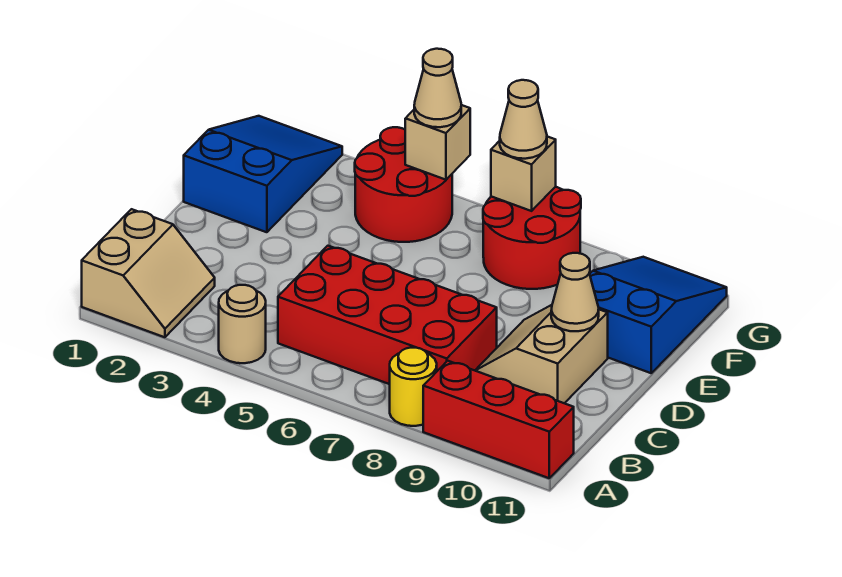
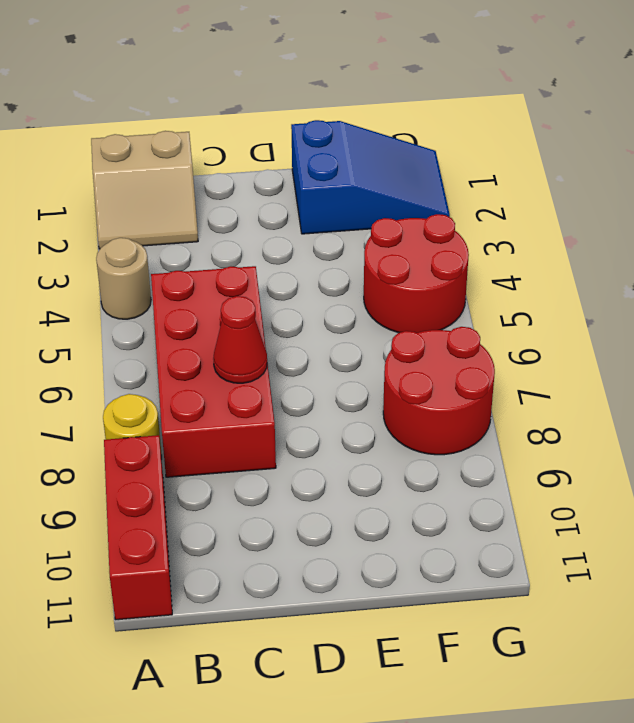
red 1x1 cone [213,296,267,383] -> none
none -> tan 2x2 slope [475,305,608,403]
none -> blue 2x3 slope [590,257,727,373]
none -> tan 1x1 cone [551,253,599,331]

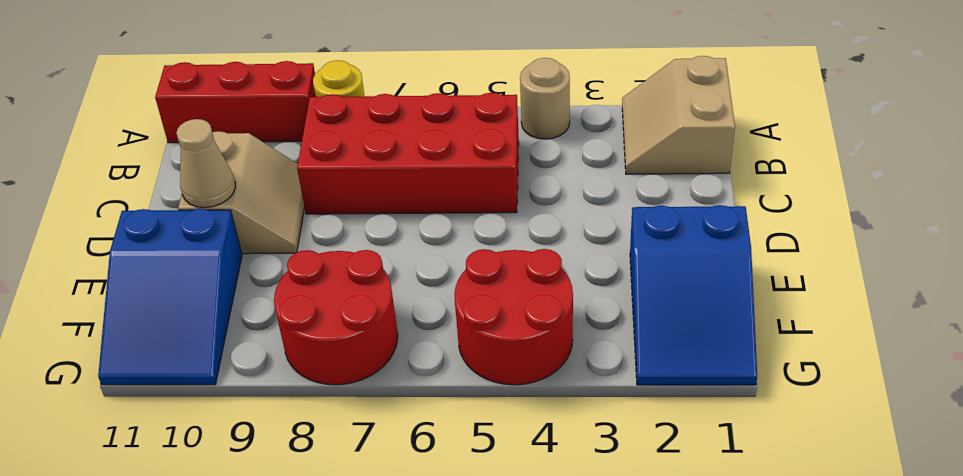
none -> tan 1x1 brick [405,105,470,180]
none -> tan 1x1 brick [491,137,556,211]
none -> tan 1x1 cone [414,49,461,127]

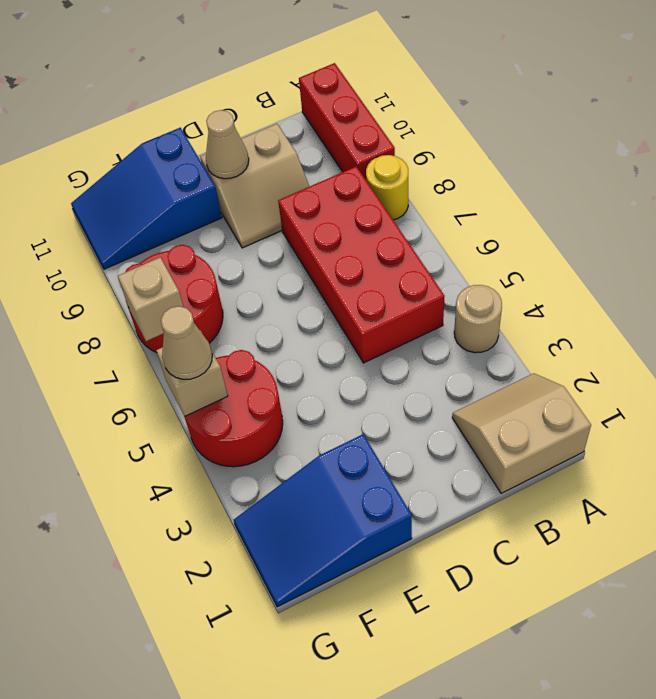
none -> tan 1x1 cone [500,80,547,159]

